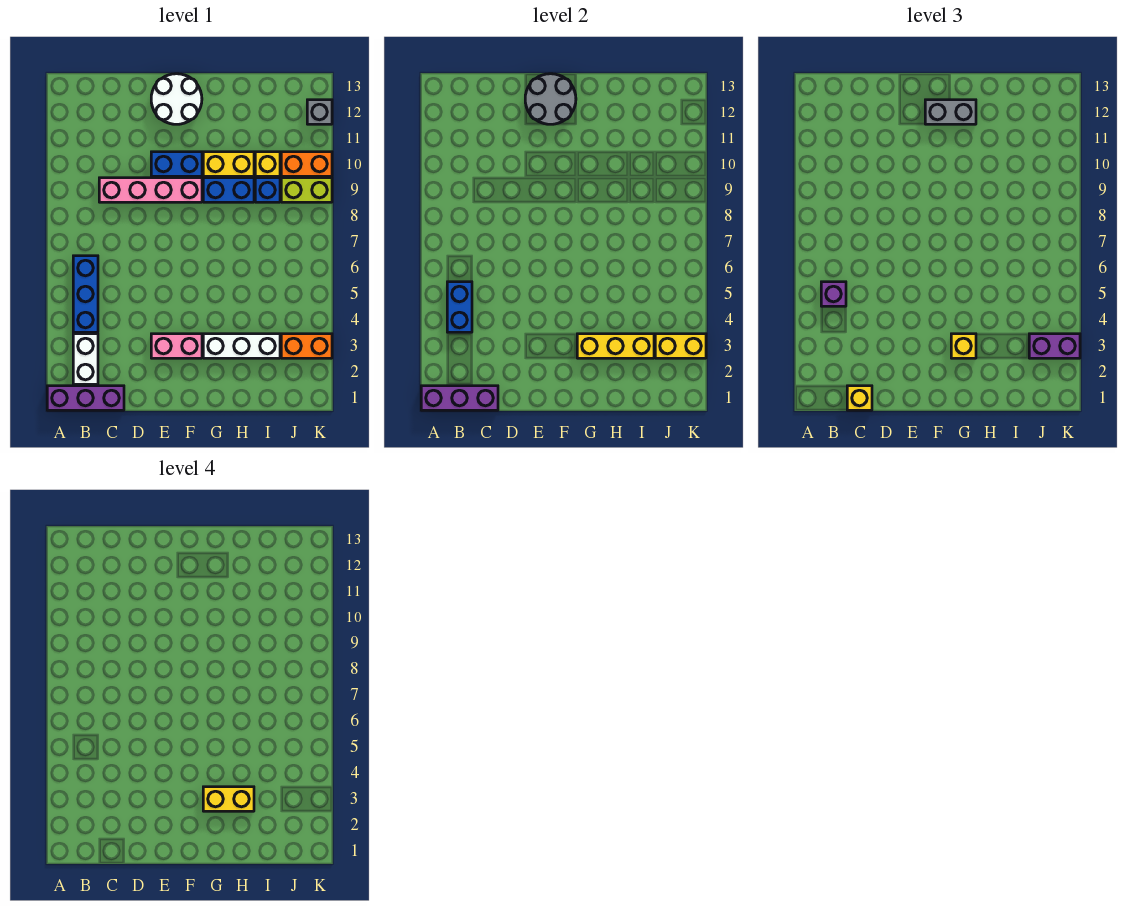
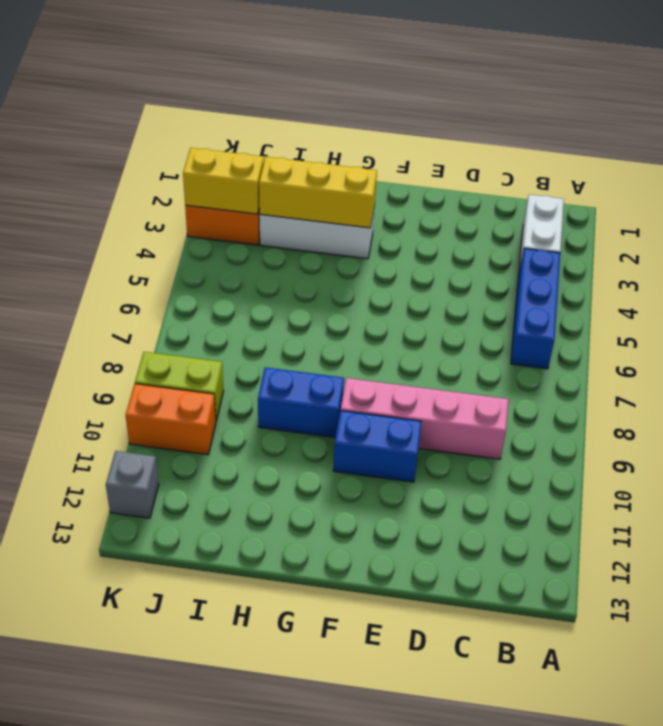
none -> purple 1x3 brick [47,386,124,410]
none -> pink 1x2 brick [151,334,202,358]
none -> white 2x2 round brick [151,74,202,124]

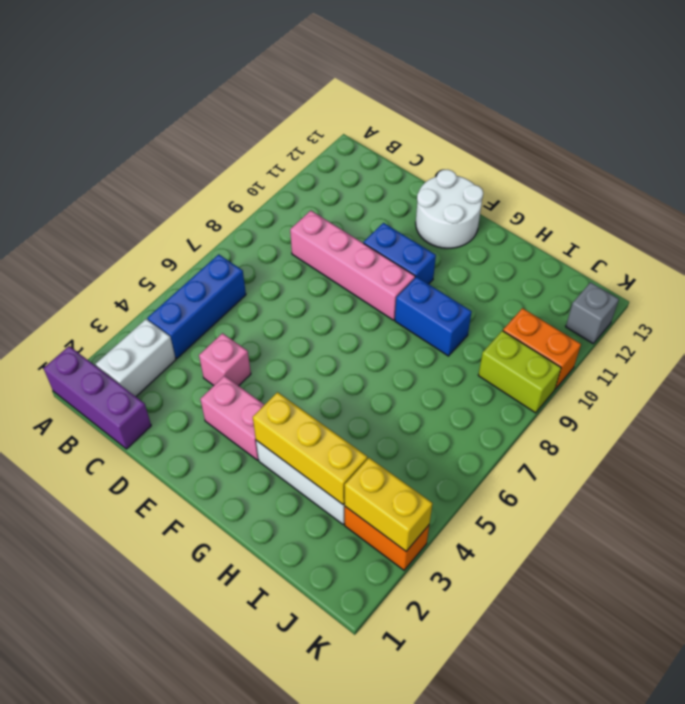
pink 1x1 brick [199,333,251,386] -> none
none -> yellow 1x2 brick [203,152,254,176]
none -> blue 1x1 brick [255,178,280,202]
none -> yellow 1x1 brick [255,152,280,176]

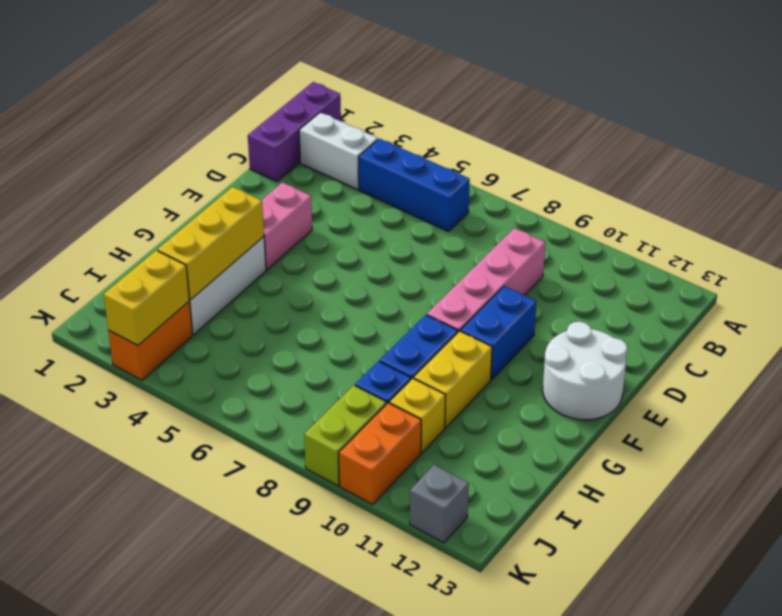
none -> purple 1x3 brick [421,386,498,410]
none -> blue 1x2 brick [447,282,472,332]
none -> grey 2x2 round brick [525,74,576,124]

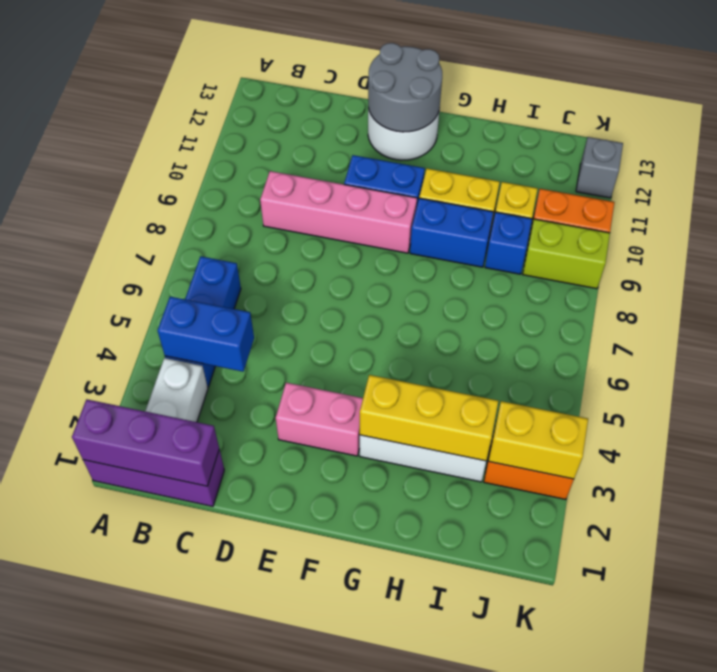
blue 1x2 brick [158,297,254,372] -> blue 1x2 brick turned to [447,282,472,332]
none -> purple 1x1 brick [821,282,846,306]
none -> yellow 1x1 brick [847,386,872,410]
none -> grey 1x2 brick [925,100,976,124]

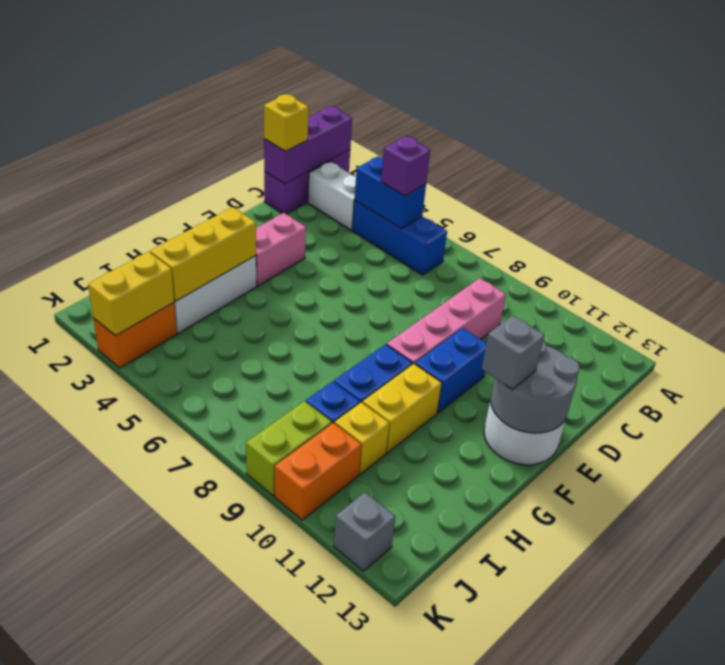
grey 1x1 brick [482,315,545,390] -> grey 1x2 brick [925,100,976,124]
none -> yellow 1x1 brick [951,334,976,358]
none -> purple 1x2 brick [1029,334,1080,358]
none -> yellow 1x2 brick [203,787,254,811]

